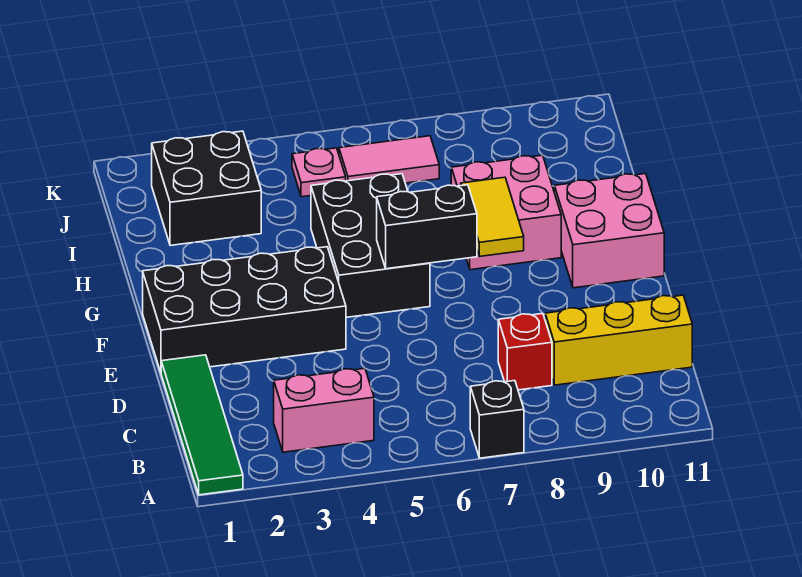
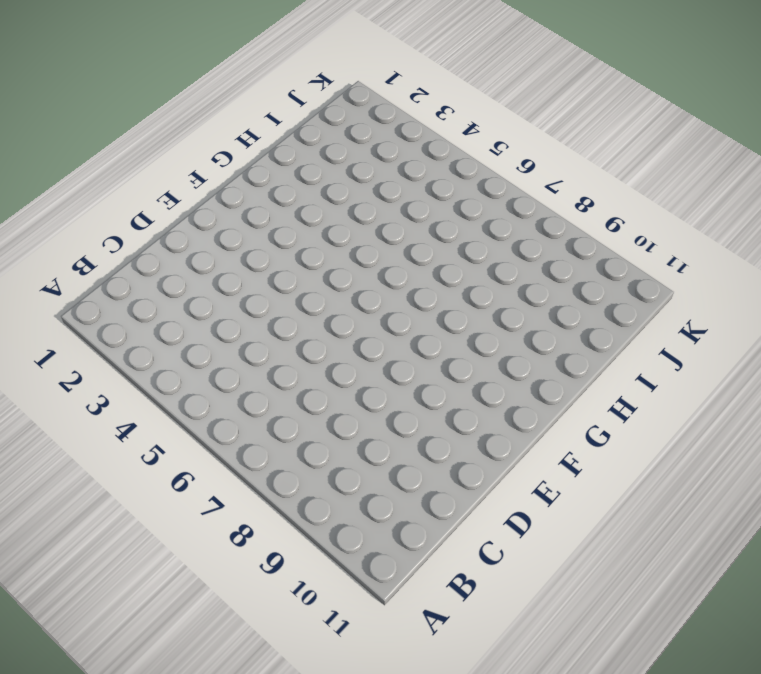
none -> green 1x4 tile [161,355,243,495]
none -> black 1x1 brick [470,381,524,458]
none -> pink 1x2 brick [274,368,374,452]

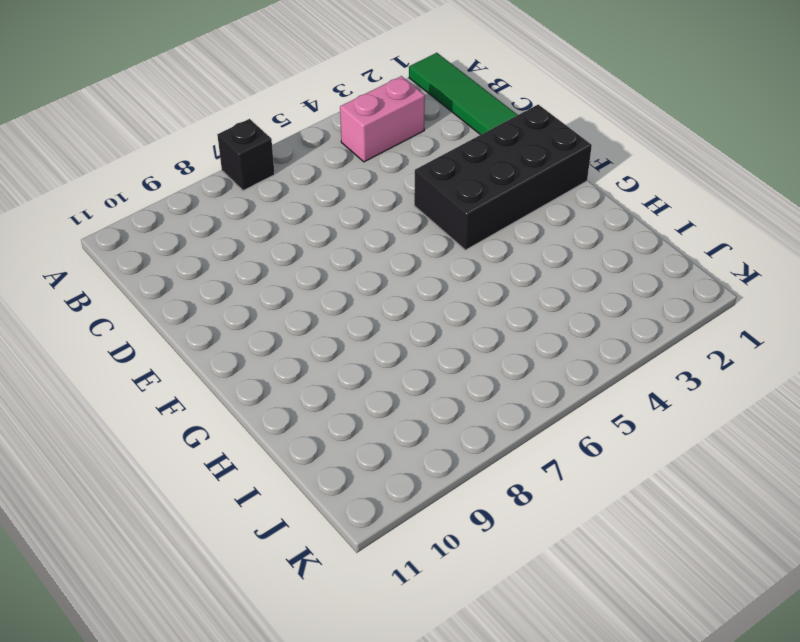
none -> red 1x1 brick [498,314,552,390]
none -> yellow 1x3 brick [545,295,692,385]
none -> black 2x3 brick [311,174,430,317]

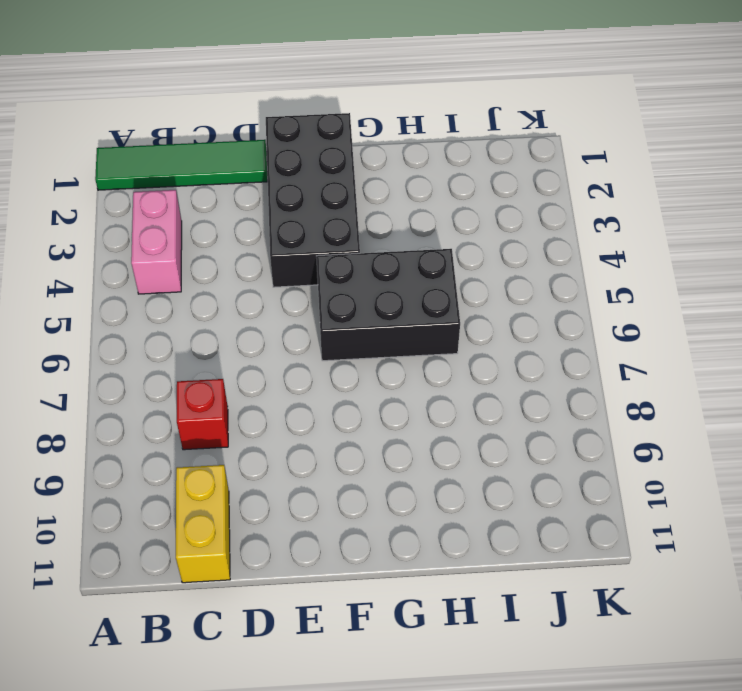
yellow 1x2 brick [176,465,230,583] -> yellow 1x3 brick [545,295,692,385]
none -> black 1x1 brick [470,381,524,458]
none -> pink 2x2 brick [554,174,664,288]
none -> pink 2x2 brick [451,155,561,270]

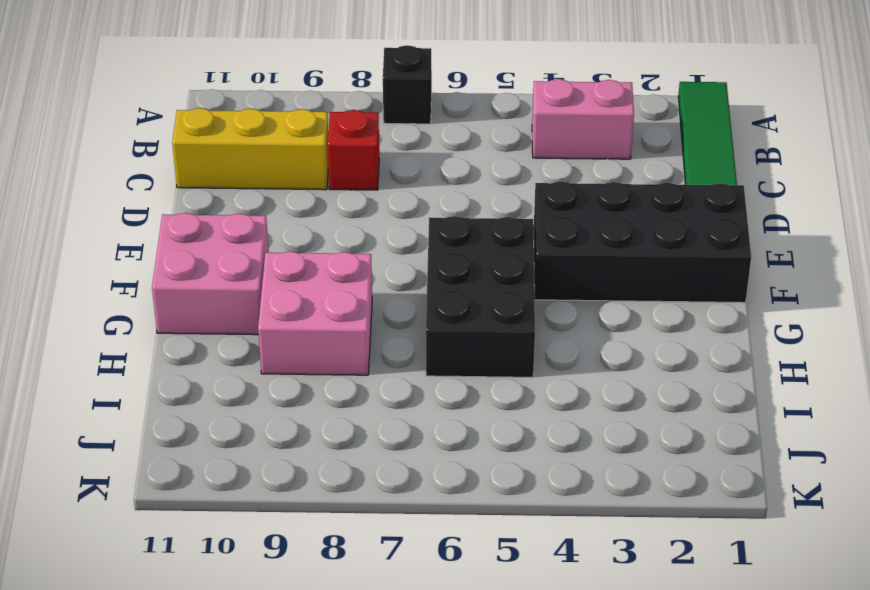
none -> black 2x2 brick [152,131,261,246]
none -> pink 1x1 plate [292,148,346,197]
none -> pink 1x2 tile [339,136,439,183]

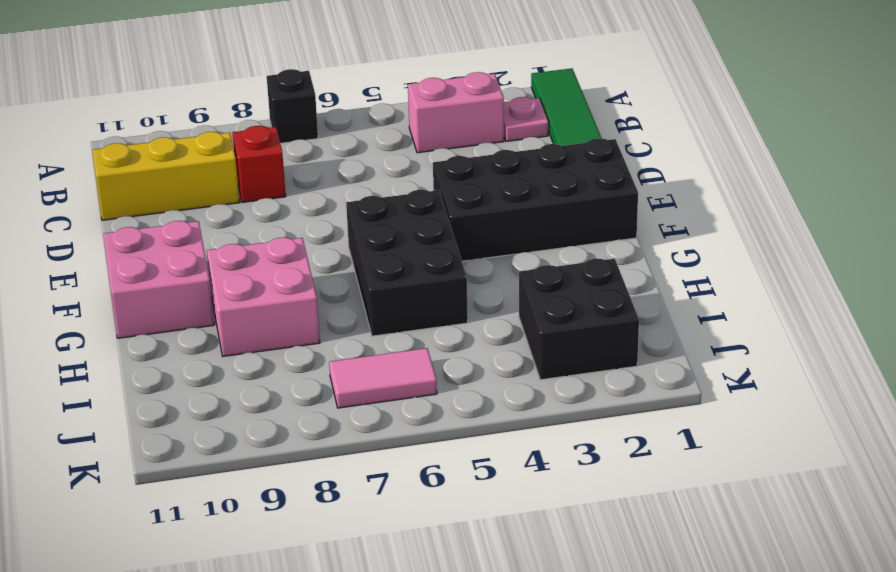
pink 1x1 plate [504,97,548,141] -> pink 1x1 plate moved to [292,148,346,197]
none -> black 1x2 brick [377,185,477,269]
none -> yellow 1x2 tile [461,177,524,256]

